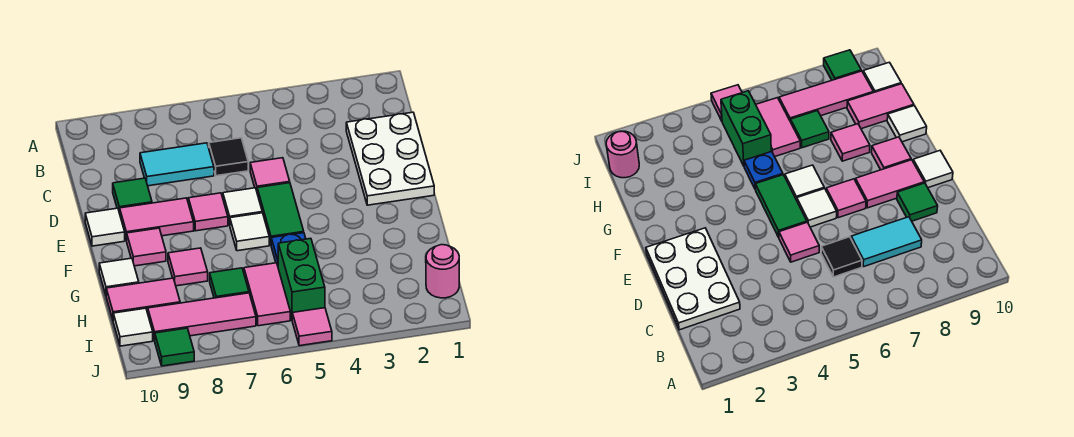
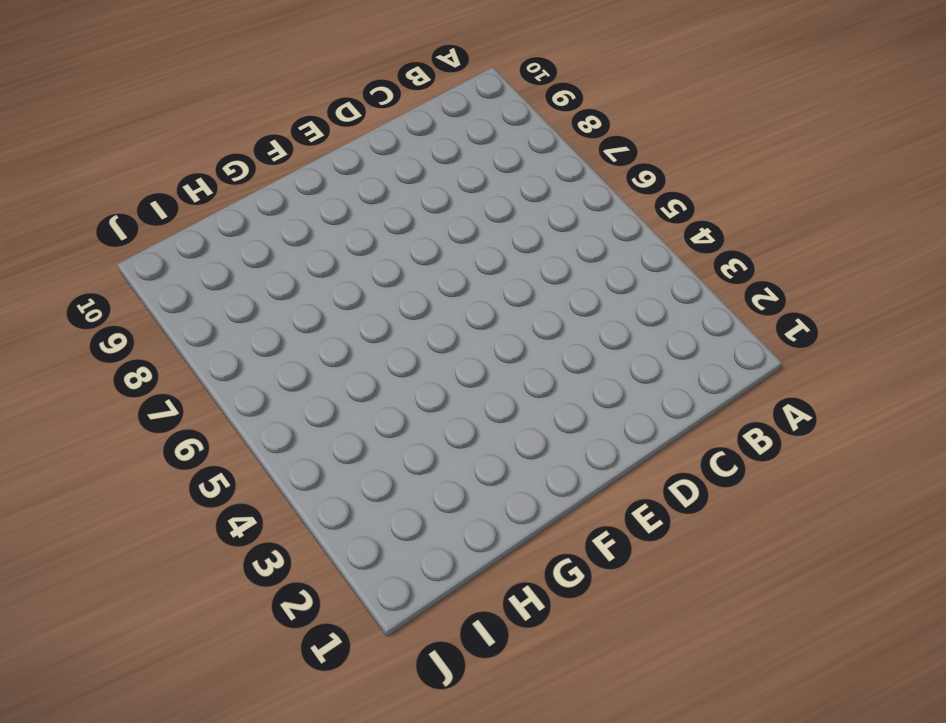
none -> white 2x3 plate [346,112,434,205]
none -> black 1x1 tile [209,138,248,176]
none -> cyan 1x2 tile [140,143,214,186]

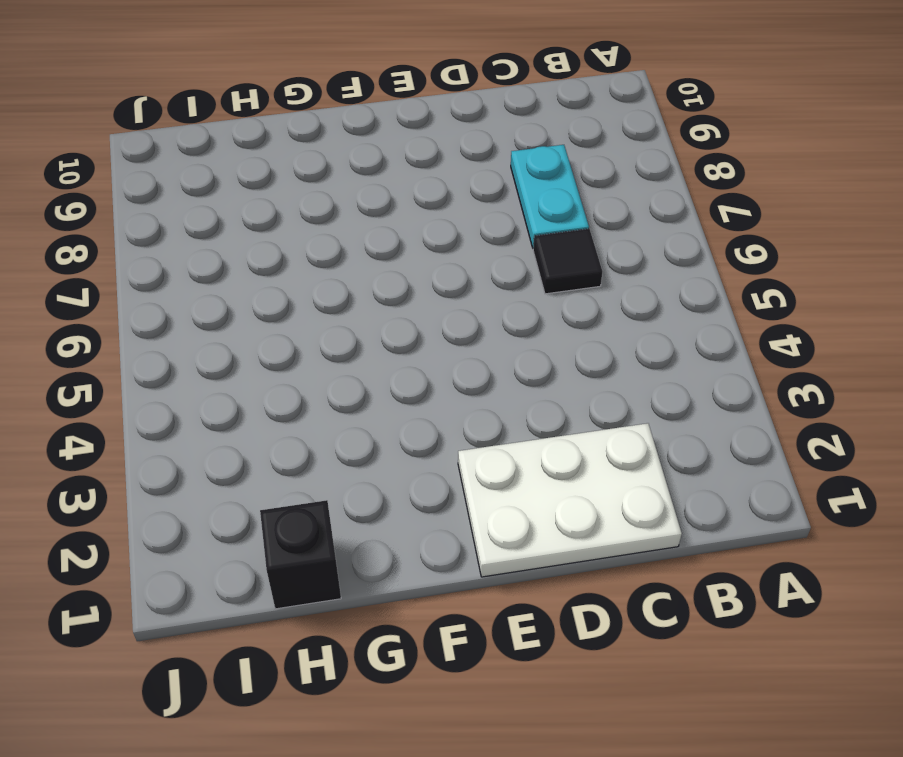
cyan 1x2 plate [511,145,589,248] -> cyan 1x2 tile [140,143,214,186]
black 1x1 brick [260,500,341,609] -> none
none -> pink 1x1 tile [250,158,290,191]
none -> green 1x1 tile [113,178,152,213]
none -> green 1x2 tile [257,183,304,244]

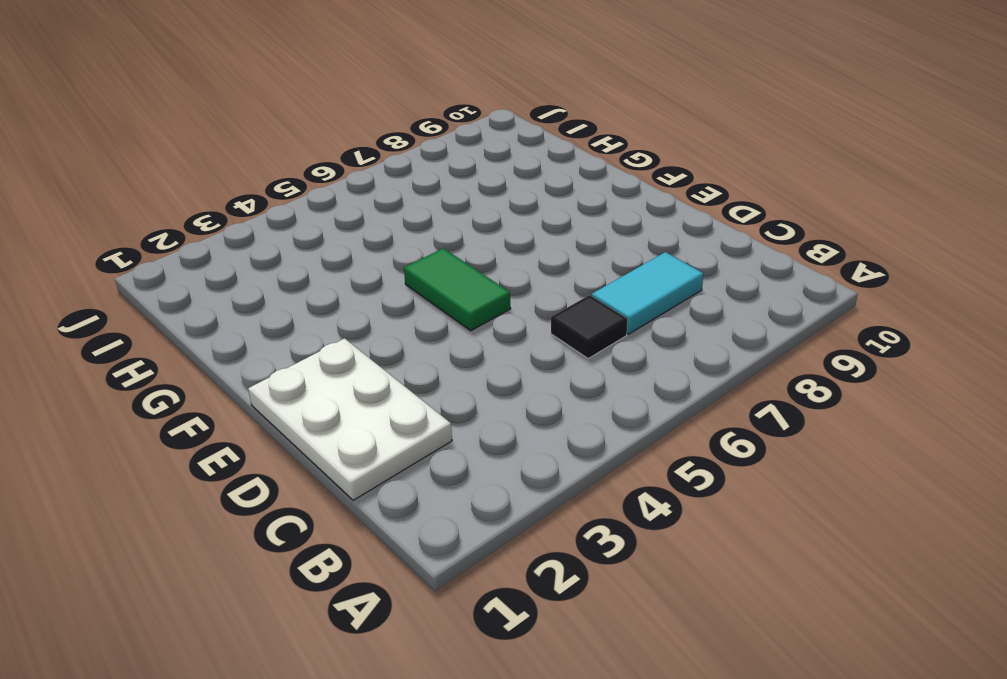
none -> pink 1x1 tile [250,158,290,191]
none -> green 1x1 tile [113,178,152,213]
none -> white 1x1 tile [223,188,262,225]

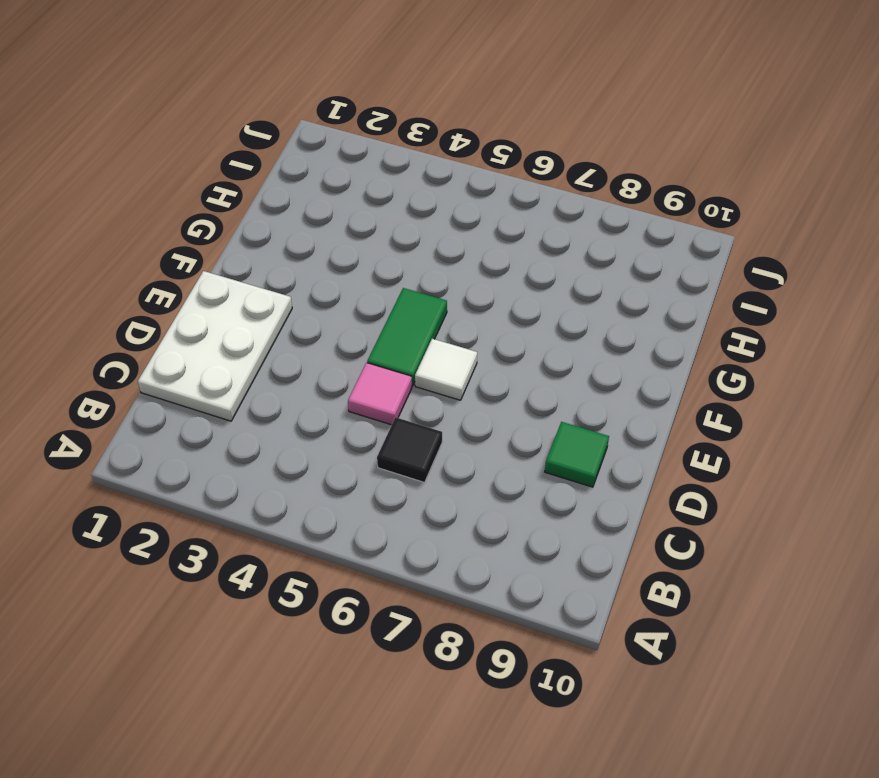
none -> cyan 1x2 tile [140,143,214,186]
none -> pink 1x1 tile [188,193,228,231]
none -> pink 1x2 tile [120,198,194,241]

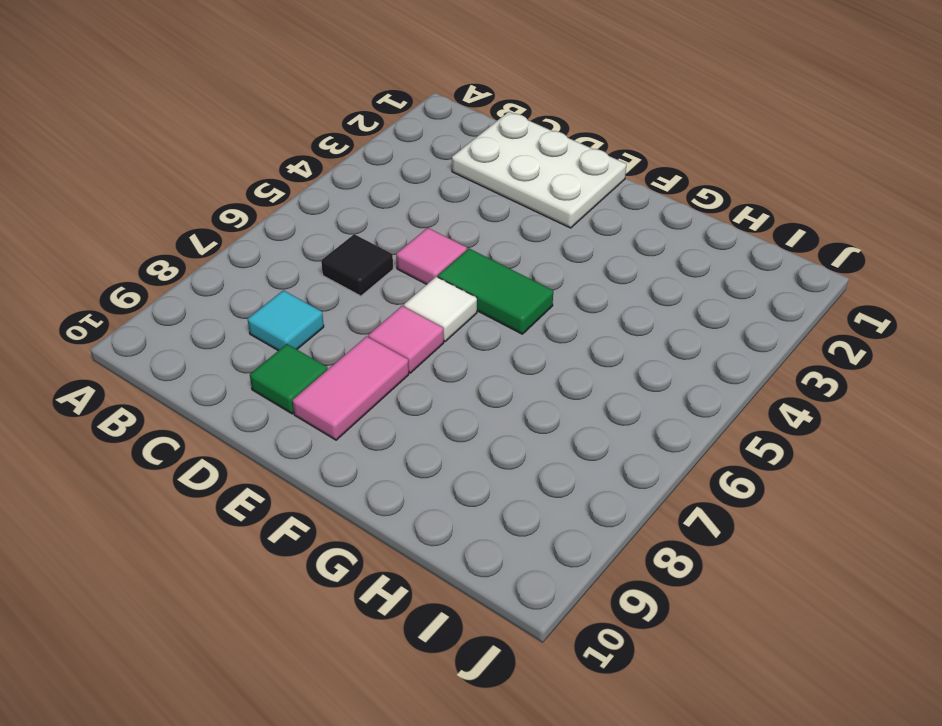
cyan 1x1 tile [248,290,324,351] -> cyan 1x2 tile [140,143,214,186]
none -> white 1x1 tile [85,208,125,246]
none -> white 1x1 tile [230,213,269,251]
none -> pink 1x1 tile [127,228,166,266]

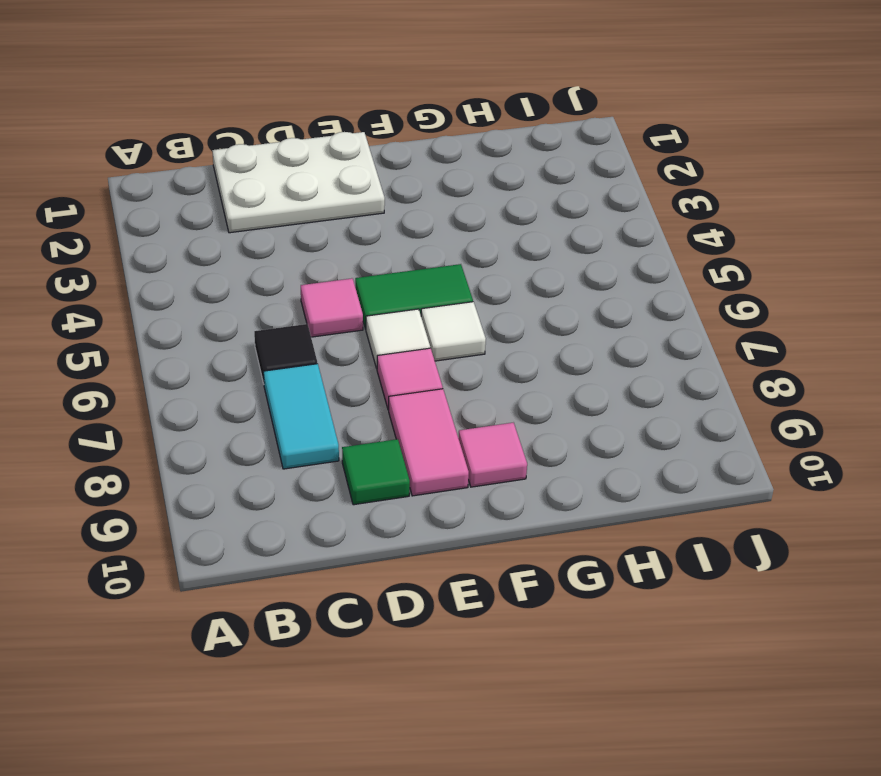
none -> white 1x1 tile [85,208,125,246]
none -> blue 1x1 plate [271,233,306,266]
none -> pink 1x1 tile [168,248,208,286]

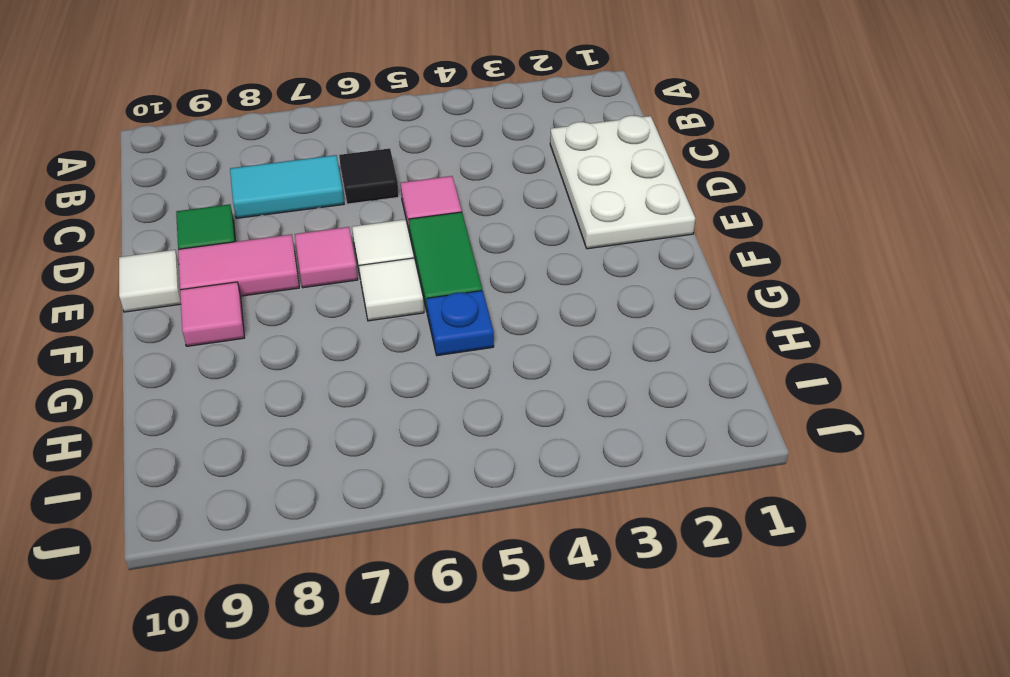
none -> pink 1x1 tile [168,248,208,286]
none -> white 1x1 tile [99,258,139,294]
none -> green 1x2 brick [278,238,325,319]

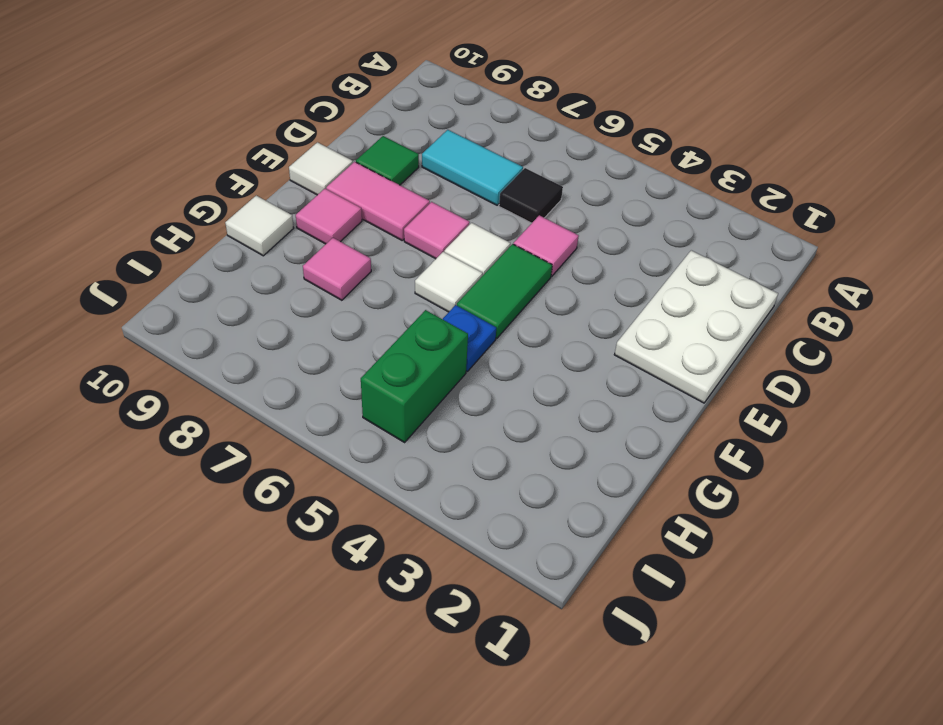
none -> pink 1x2 tile [244,263,290,326]
none -> green 1x1 tile [210,268,249,298]
none -> pink 1x2 tile [106,278,180,319]

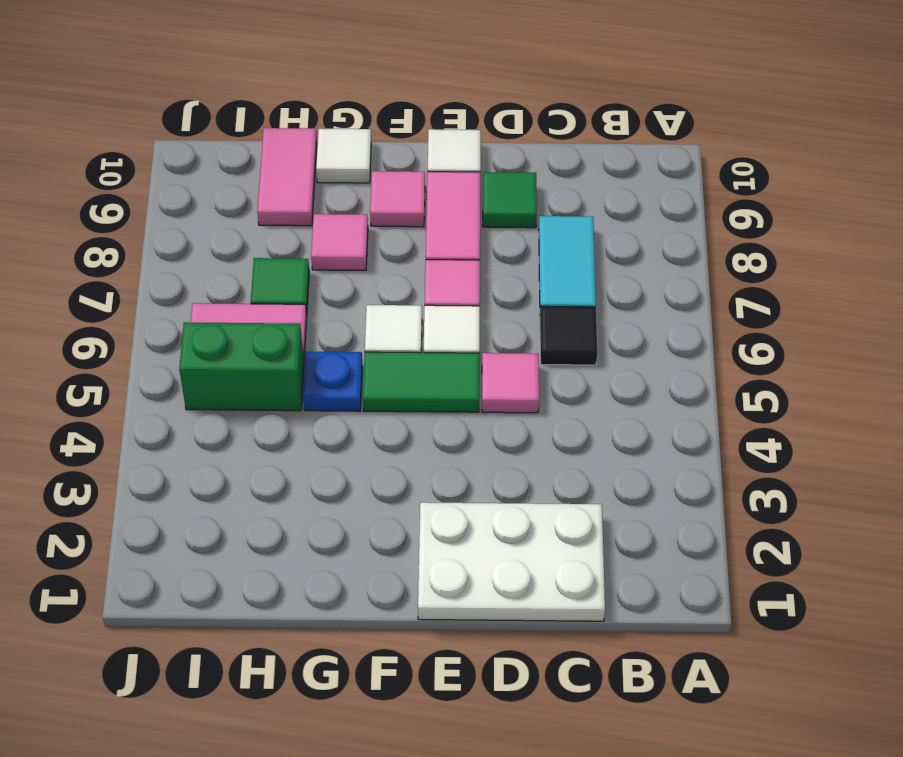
none -> pink 1x1 round brick [426,245,459,298]
none -> pink 1x3 tile [148,293,256,341]
none -> white 1x1 tile [113,308,153,346]

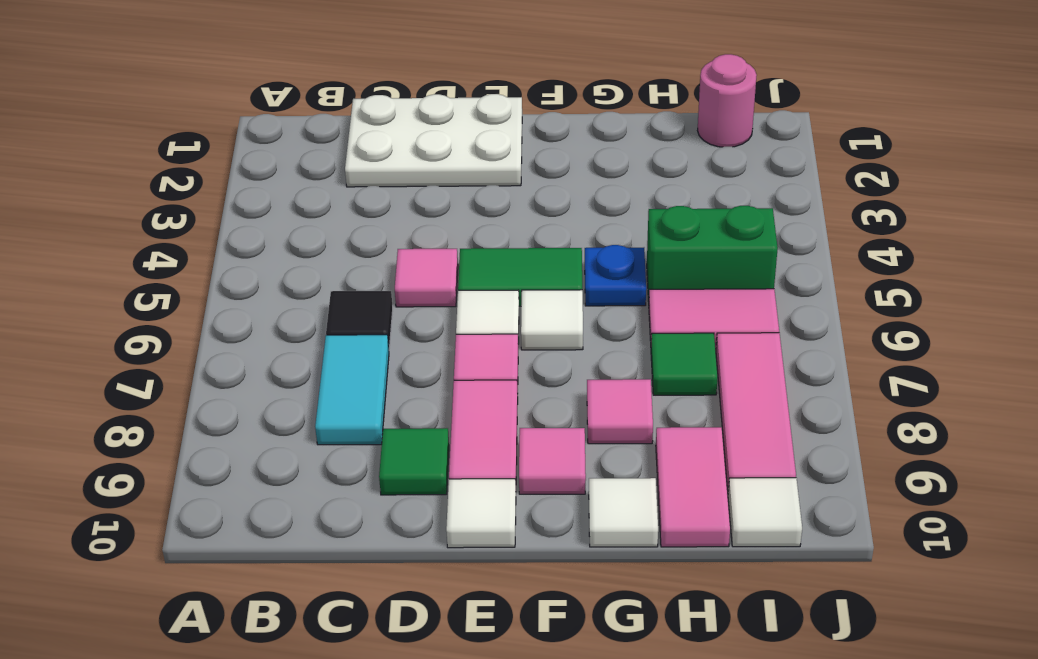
none -> pink 1x1 tile [292,308,332,346]
none -> green 1x1 tile [155,328,194,366]

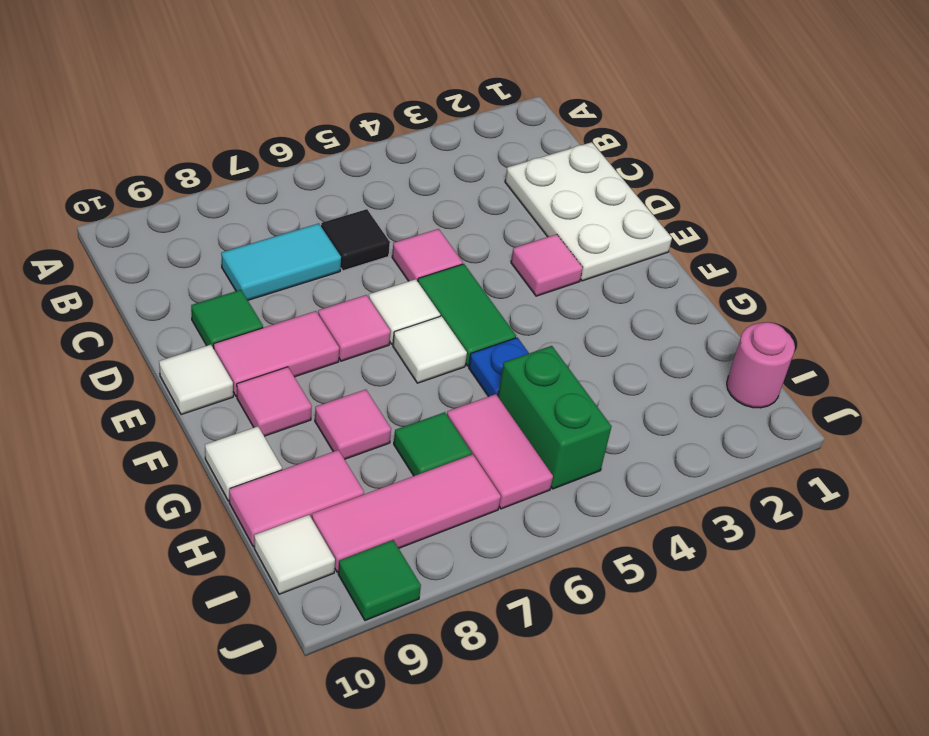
pink 1x1 tile [511,234,583,296] -> pink 1x1 tile moved to [292,308,332,346]

